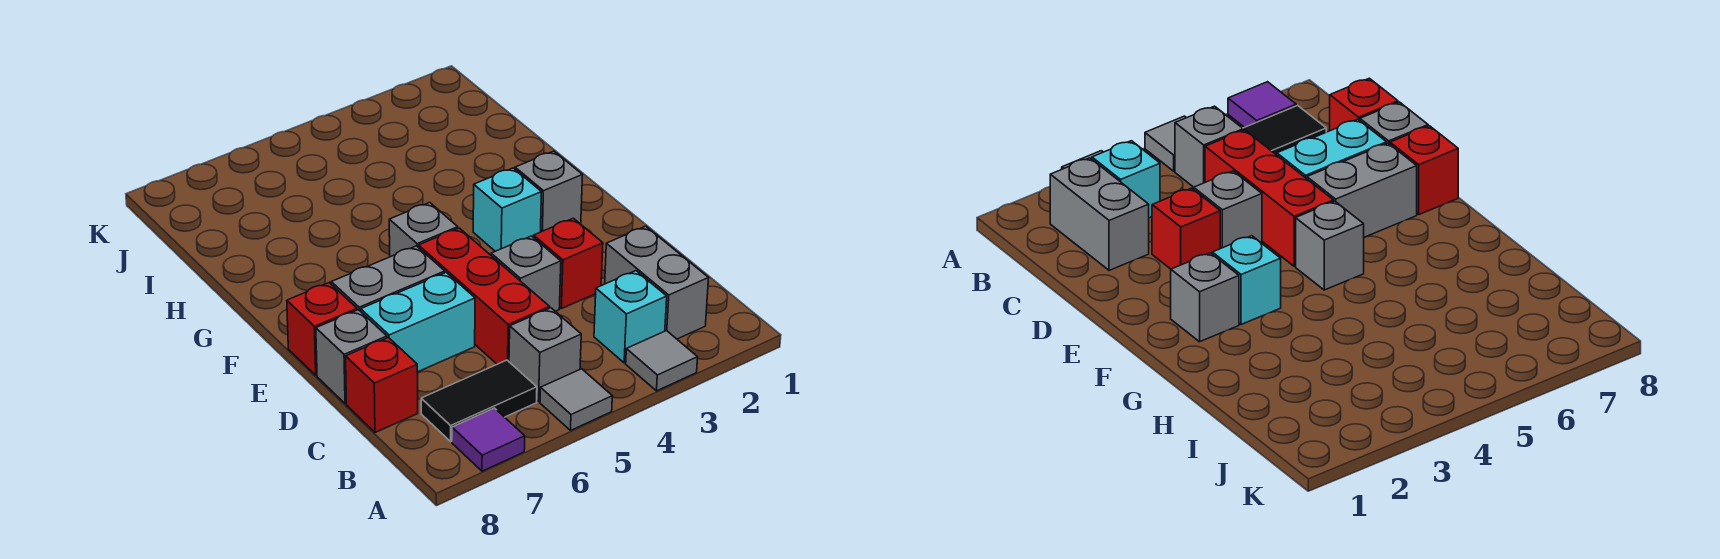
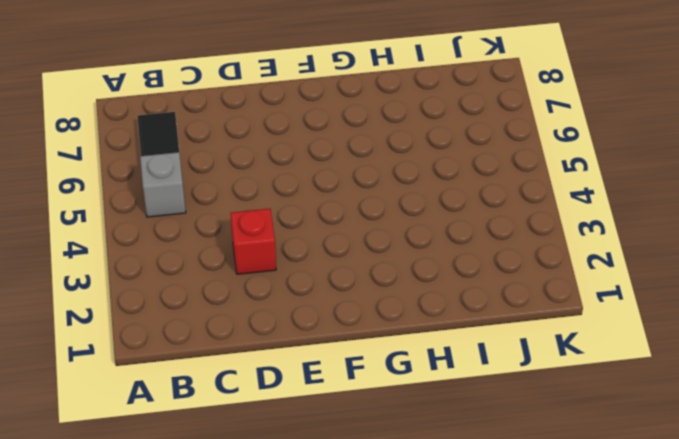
none -> grey 1x1 tile [626,331,698,391]
none -> grey 1x1 tile [540,369,612,430]
none -> purple 1x1 tile [452,408,525,471]

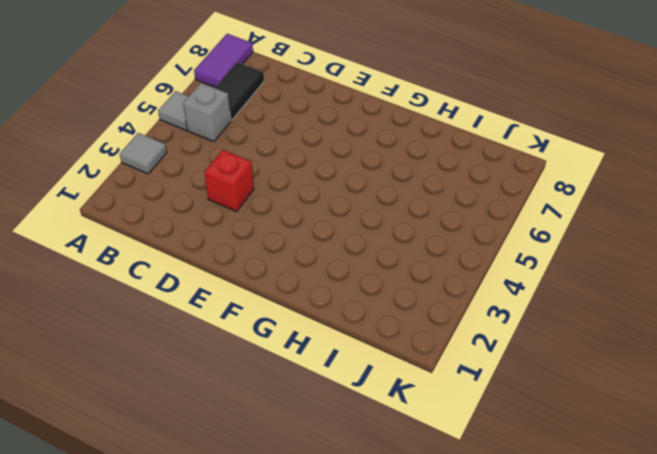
purple 1x2 tile [194,34,253,87] -> purple 1x1 tile [452,408,525,471]
none -> grey 1x2 brick [605,226,709,339]
none -> cyan 1x1 brick [594,271,667,363]
none -> red 1x3 brick [419,228,550,364]

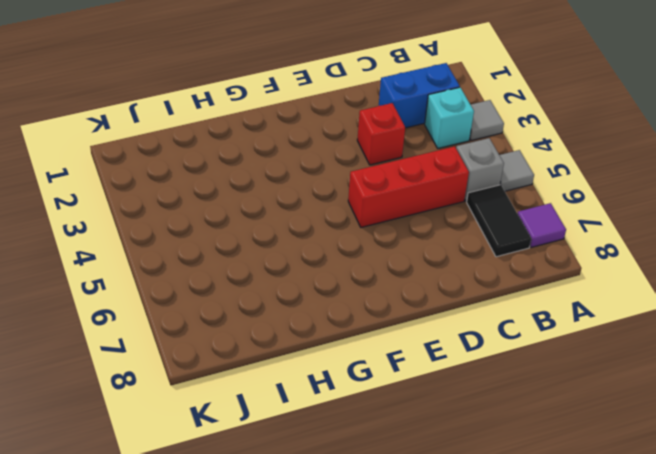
blue 1x2 brick [379,63,460,128] -> grey 1x2 brick [605,226,709,339]
none -> red 1x1 brick [346,337,418,432]
none -> grey 1x1 brick [491,236,561,311]
none -> cyan 1x2 brick [361,273,475,372]

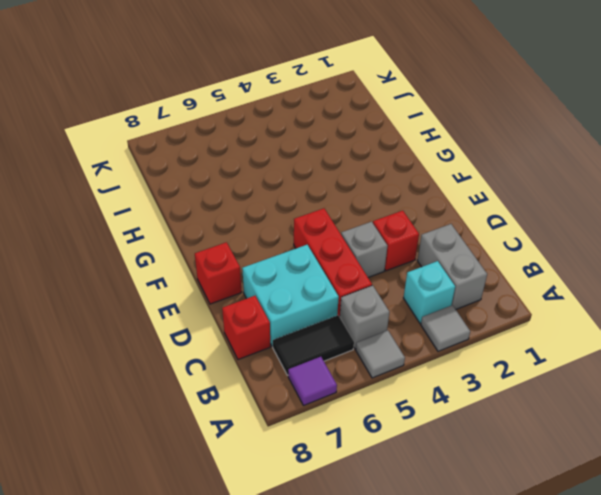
cyan 2x2 brick [242,245,339,347] -> cyan 1x2 brick [361,273,475,372]
none -> grey 1x1 brick [316,310,387,404]
none -> grey 1x2 brick [331,246,445,311]
none -> grey 1x1 brick [515,151,582,232]

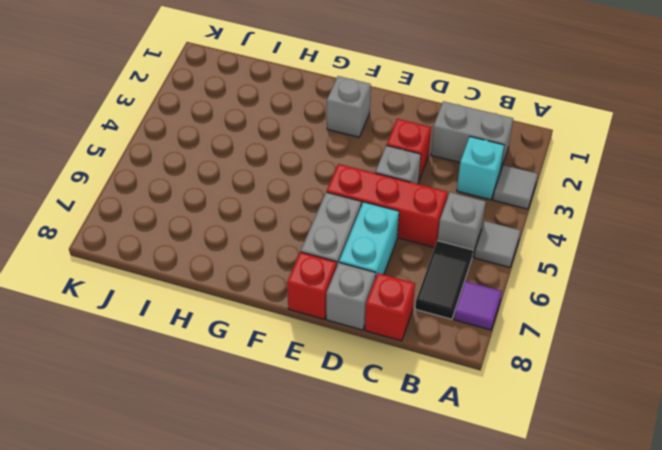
none -> cyan 1x1 brick [473,168,541,251]
none -> grey 1x1 brick [389,203,458,257]

